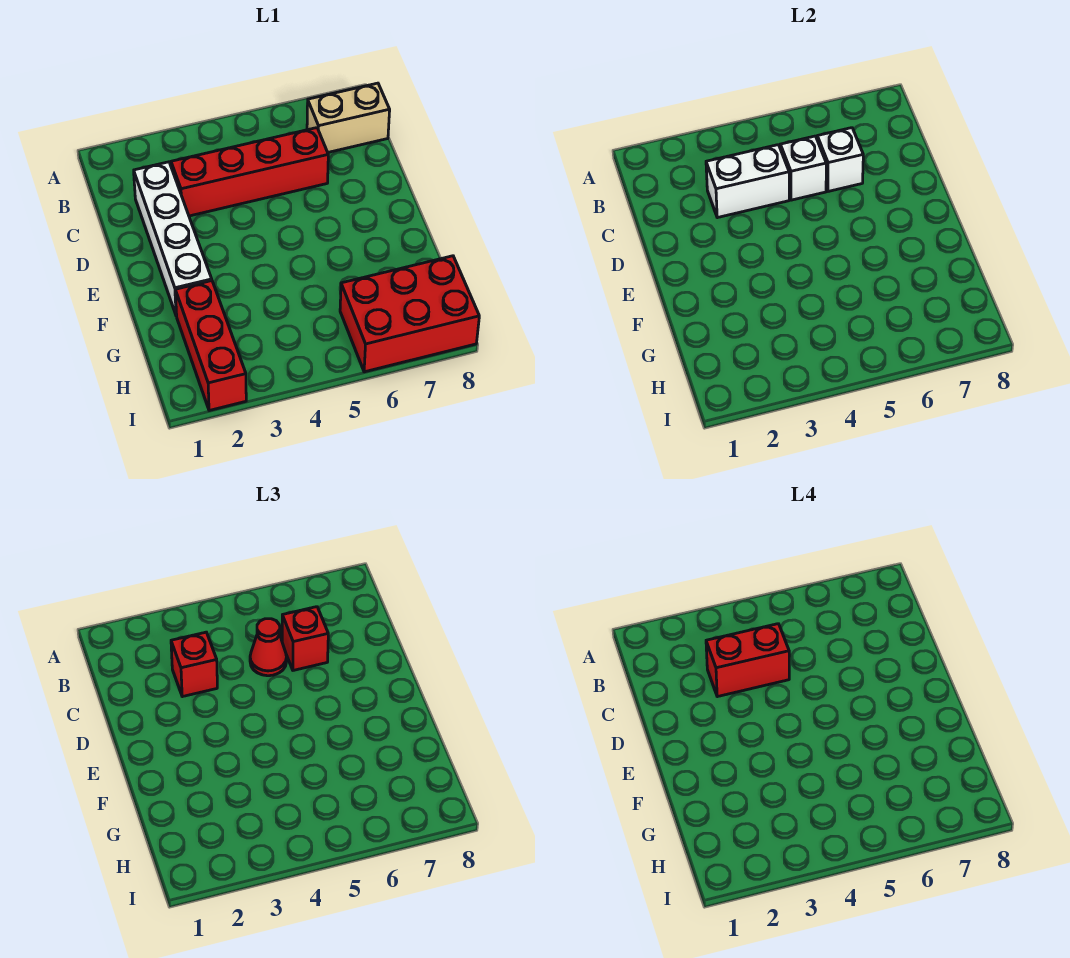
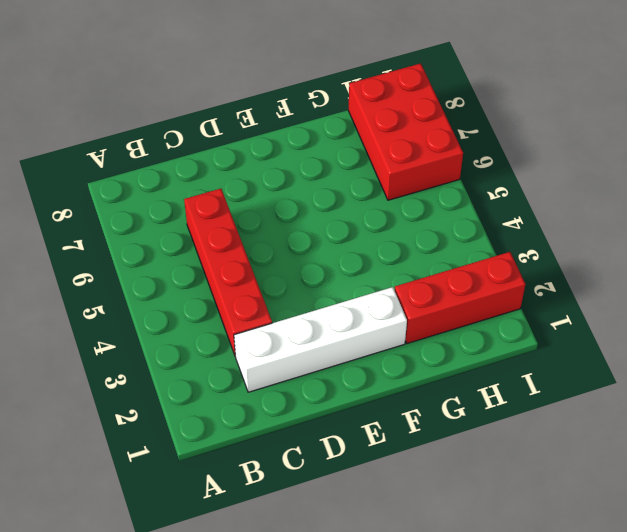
none -> tan 1x2 brick [307,83,390,152]
none -> white 1x2 brick [706,145,789,218]
none -> white 1x1 brick [780,136,826,200]

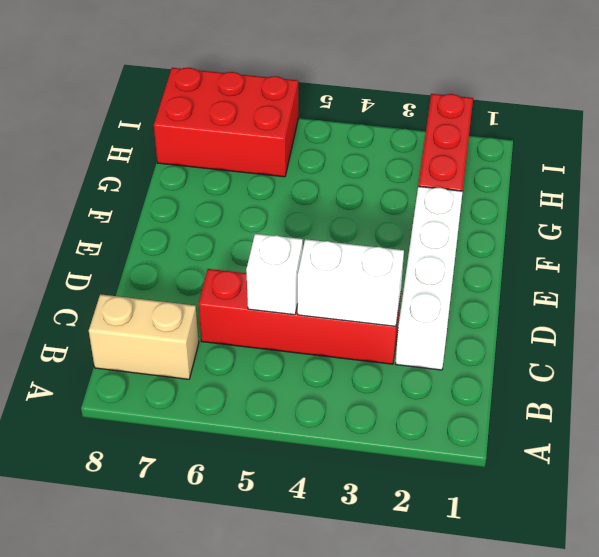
none -> white 1x1 brick [817,128,863,191]
none -> red 1x1 brick [171,632,217,697]
none -> red 1x1 cone [250,619,287,676]

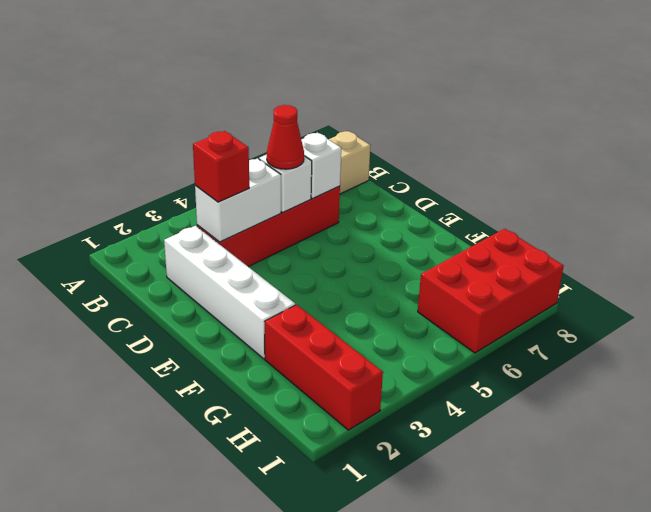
none -> red 1x1 brick [282,607,328,670]
none -> red 1x2 brick [706,624,789,697]

